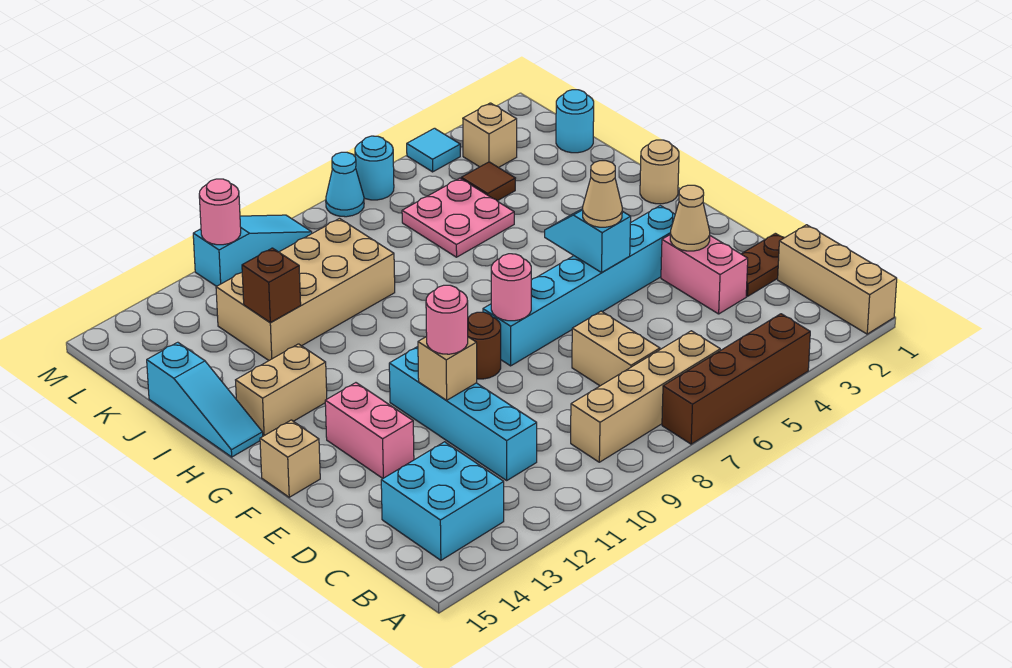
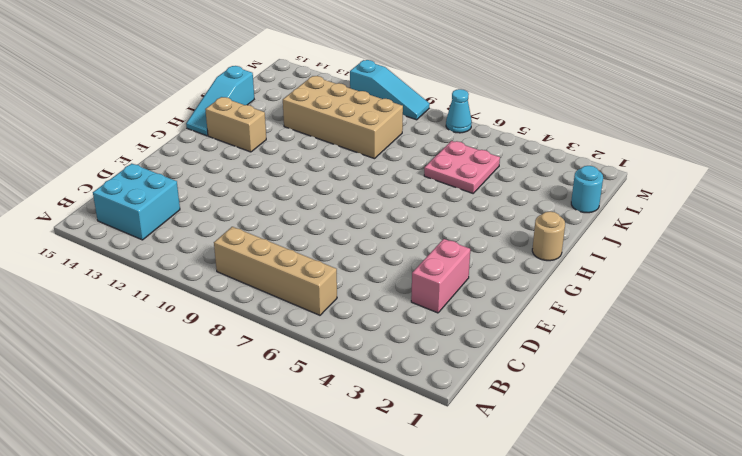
none -> tan 1x3 brick [778,225,897,334]
none -> brown 1x4 brick [662,314,810,444]
none -> tan 1x2 brick [572,311,660,386]
none -> cyan 1x4 brick [389,347,537,480]

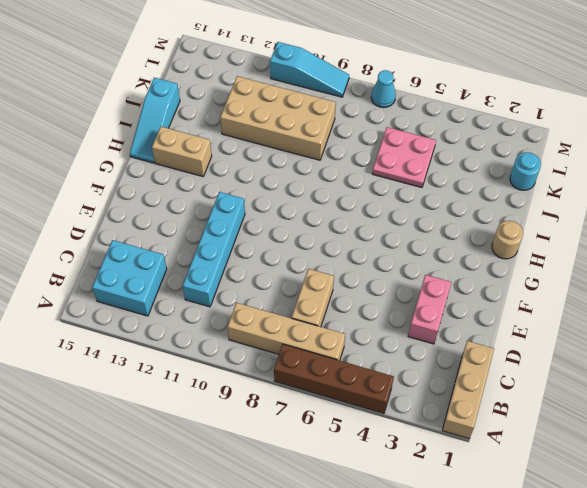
none -> brown 1x2 plate [742,233,784,296]
none -> pink 1x2 brick [325,383,414,478]
none -> cyan 1x6 brick [483,206,675,366]
none -> brown 1x1 round brick [468,312,501,379]

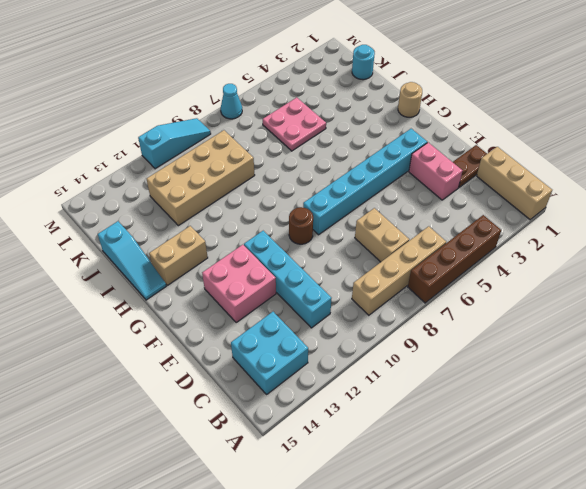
pink 2x2 brick [202,245,276,322] -> pink 1x2 brick [325,383,414,478]
none -> tan 1x1 brick [260,420,320,497]
none -> brown 1x1 tile [461,162,515,201]
none -> tan 1x1 brick [463,103,517,168]
none -> cyan 1x1 tile [407,128,460,172]

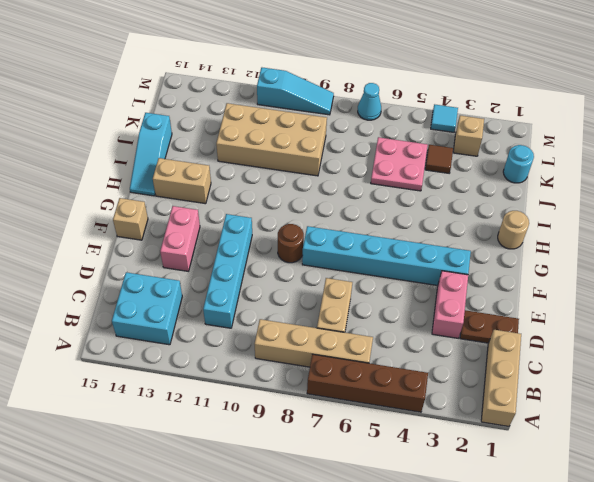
none -> cyan 1x1 round brick [355,136,394,200]
none -> tan 1x1 cone [670,185,710,251]
none -> tan 1x1 brick [418,337,477,400]
none -> cyan 1x2 slope [545,209,631,273]

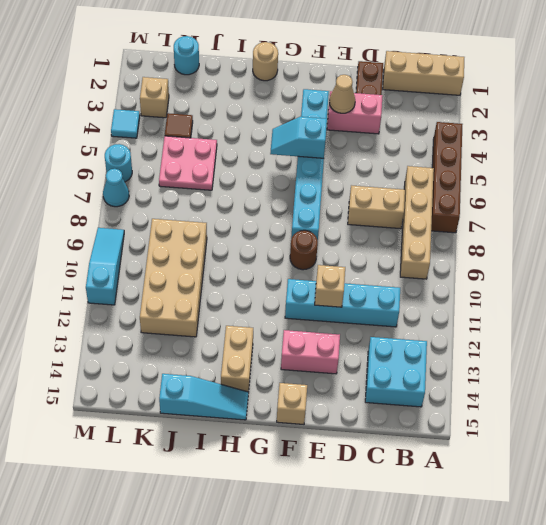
none -> pink 1x1 round brick [491,254,531,321]
none -> brown 1x1 brick [242,248,301,322]
none -> pink 1x1 round brick [199,179,241,245]
none -> pink 1x1 round brick [426,285,468,354]

